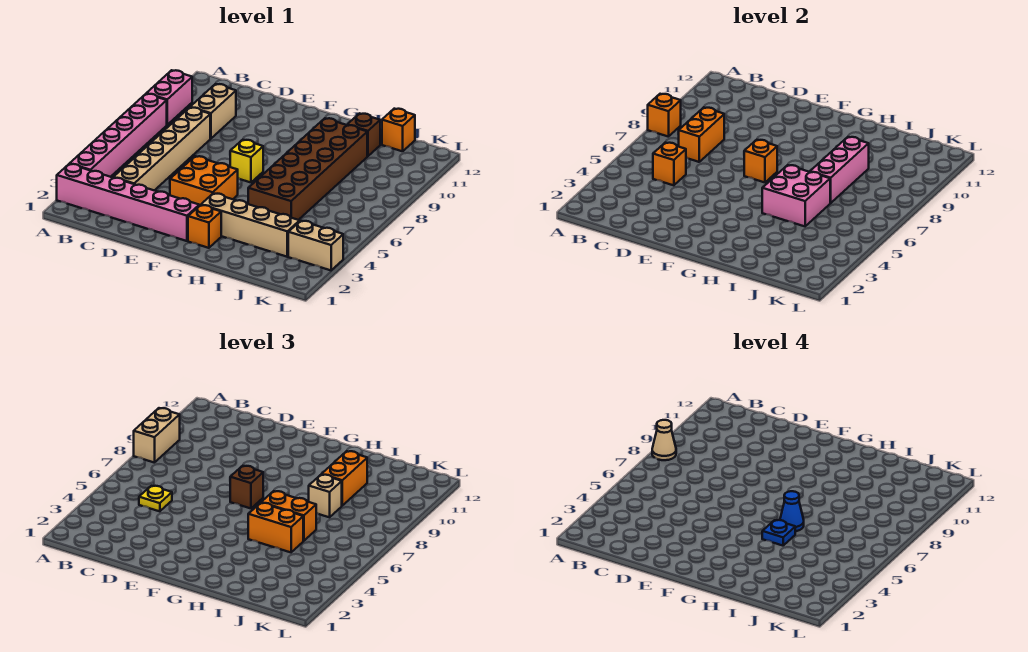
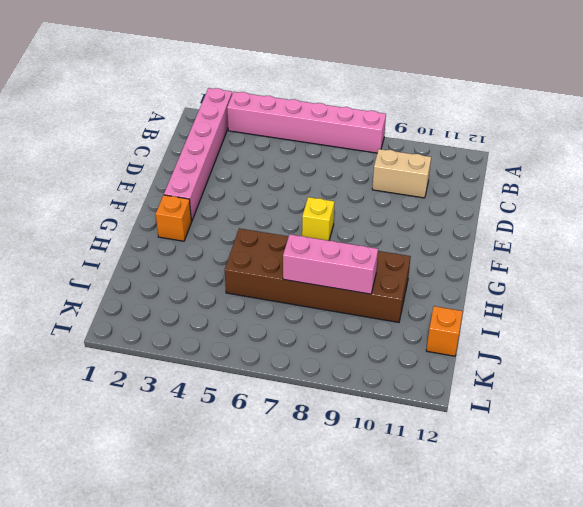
none -> pink 1x2 brick [146,70,192,125]
none -> tan 1x6 brick [113,107,210,190]
none -> orange 2x2 brick [170,156,238,206]

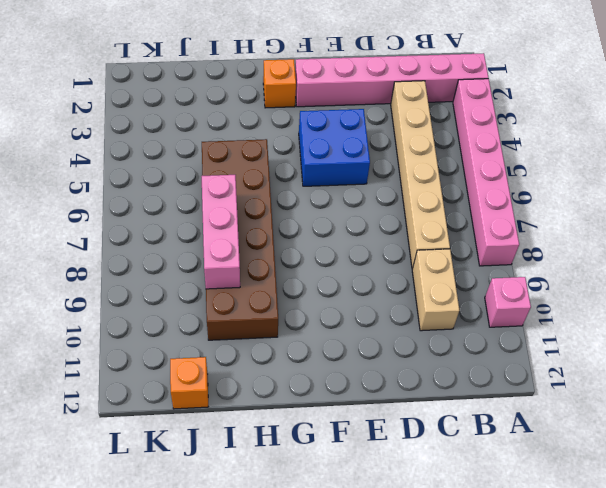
pink 1x1 brick [485,277,531,327] -> pink 1x2 brick [146,70,192,125]
blue 2x2 brick [299,109,370,186] -> orange 2x2 brick [170,156,238,206]
none -> yellow 1x1 brick [230,140,263,182]
none -> tan 1x4 brick [201,193,300,257]
none -> brown 1x1 brick [347,113,380,156]

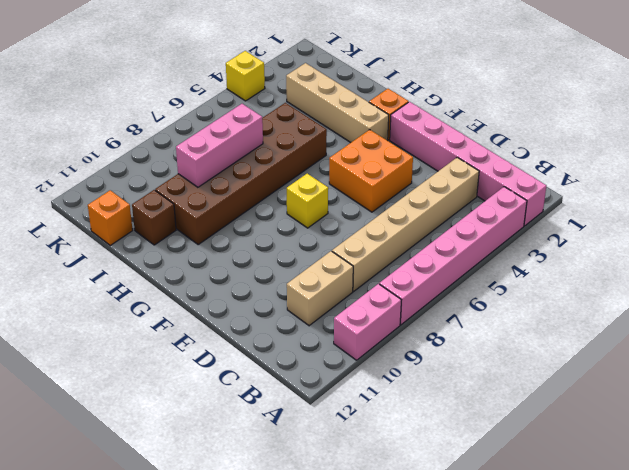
yellow 1x1 brick [226,51,265,101] -> none
none -> tan 1x2 brick [288,221,343,270]
none -> orange 1x1 brick [648,94,681,137]
none -> orange 1x1 brick [653,142,686,185]

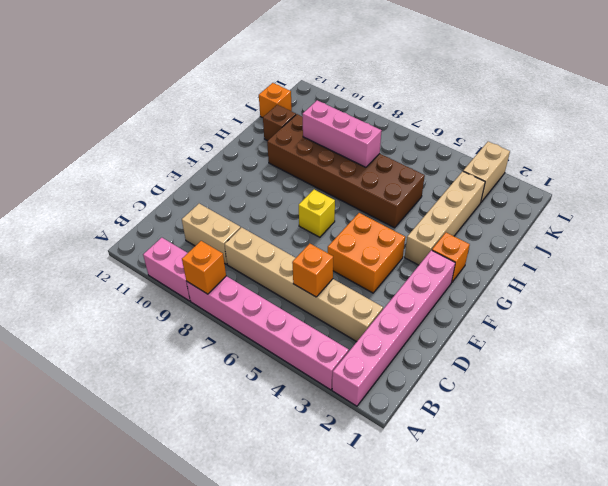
none -> orange 1x2 brick [679,107,724,162]
none -> orange 1x1 brick [744,140,777,182]
none -> pink 2x2 brick [762,165,830,226]

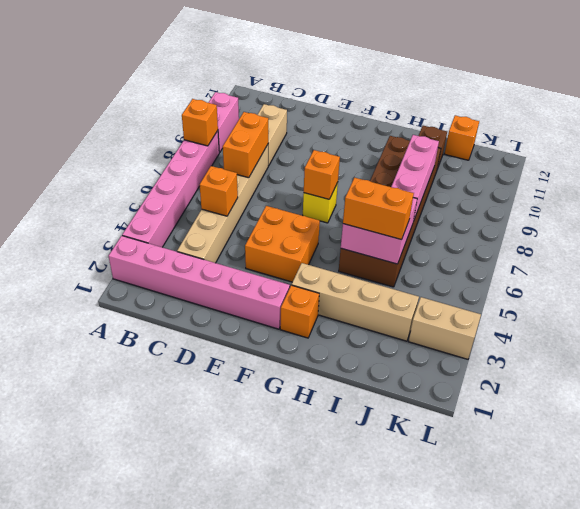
none -> tan 1x2 brick [134,408,180,463]
none -> yellow 1x1 plate [139,486,172,511]
none -> brown 1x1 brick [230,466,263,508]

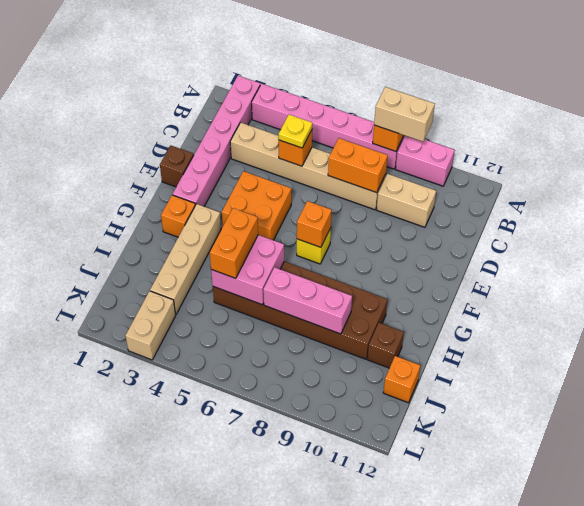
brown 1x1 brick [160,146,194,187] -> brown 1x1 brick moved to [230,466,263,508]
none -> orange 1x2 brick [261,491,316,541]
none -> tan 1x1 brick [309,474,342,517]
none -> orange 1x2 brick [322,451,367,505]

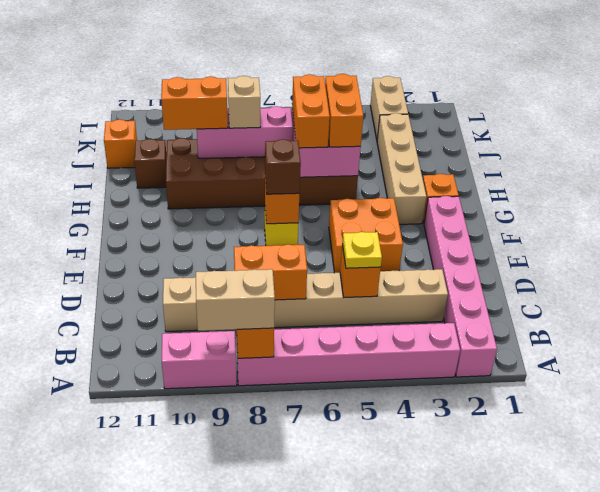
none -> tan 1x1 cone [652,420,676,460]
none -> blue 1x1 plate [762,520,795,546]
none -> blue 1x1 cone [780,491,804,531]

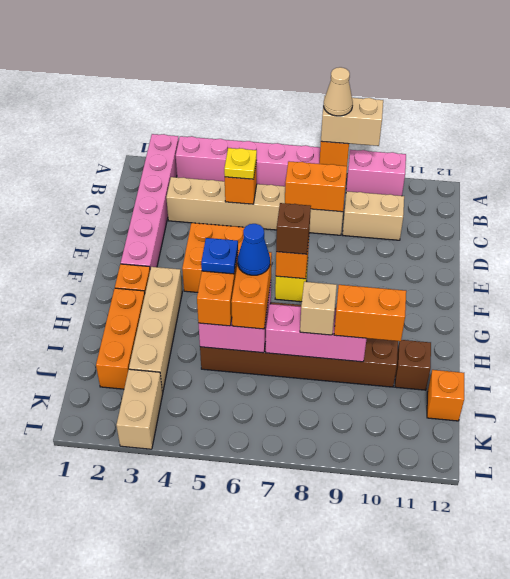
orange 1x3 brick [96,288,145,389] -> none

